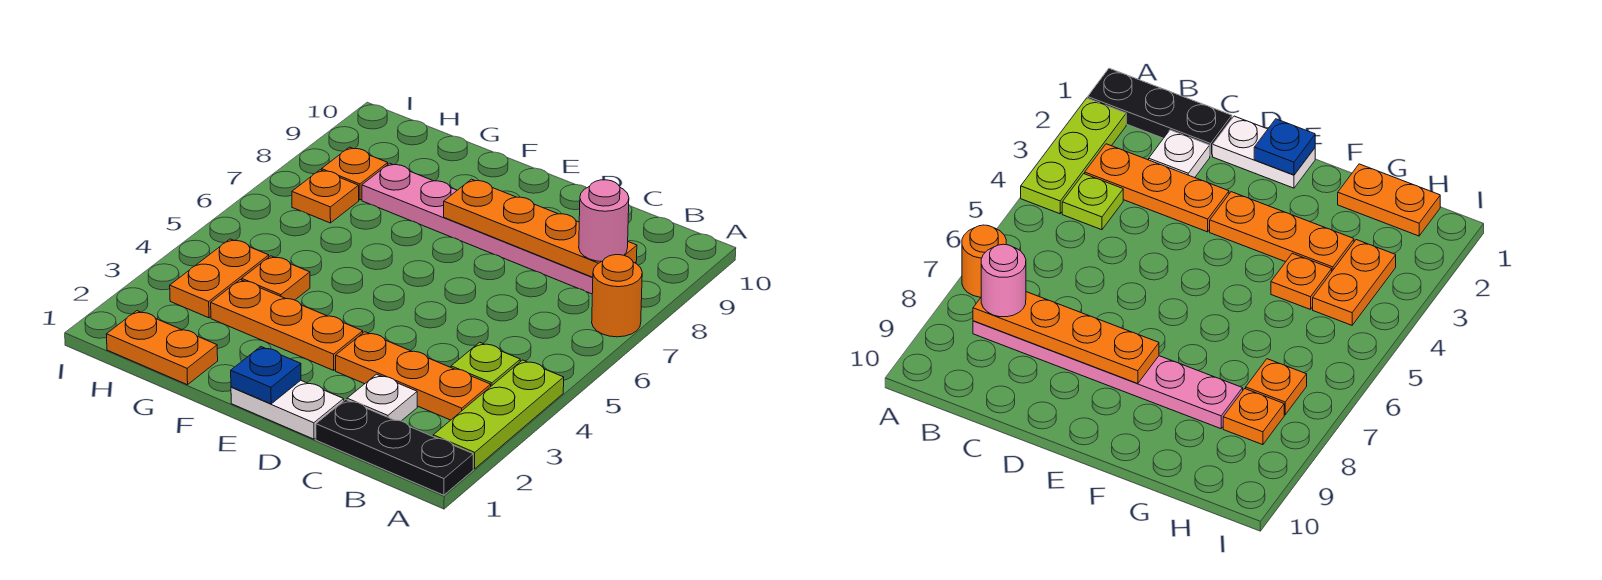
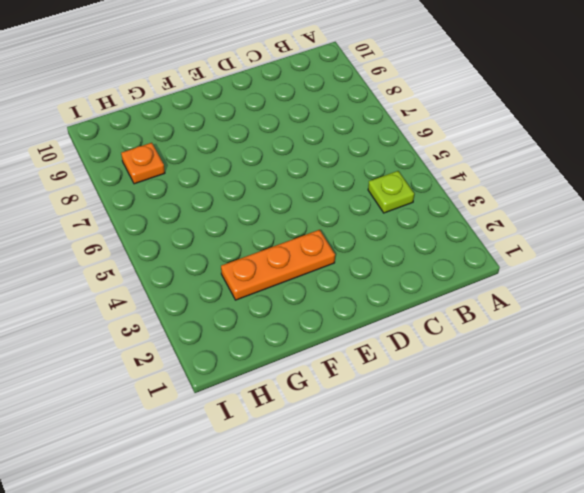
none -> black 1x3 plate [316,400,473,495]
none -> lime 1x3 plate [433,360,564,469]
none -> orange 1x1 round brick [592,255,642,337]

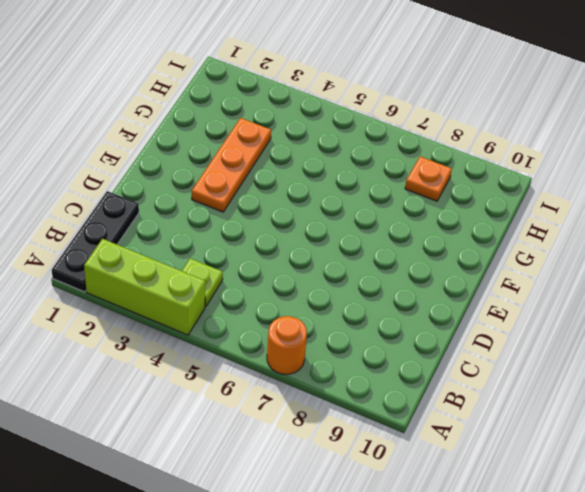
lime 1x3 brick [84,239,205,335] -> lime 1x3 plate [433,360,564,469]
none -> orange 1x3 plate [336,332,491,420]
none -> pink 1x6 plate [362,163,636,294]
none -> white 1x1 plate [347,374,417,421]

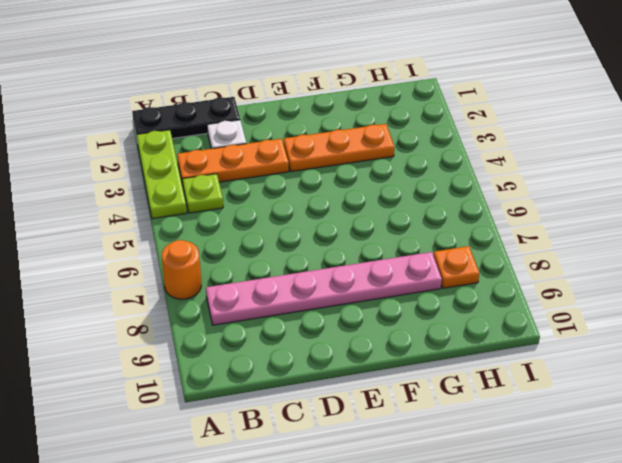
none -> white 1x2 plate [231,380,344,439]
none -> orange 1x2 plate [106,311,218,385]
none -> orange 1x1 plate [242,256,310,300]

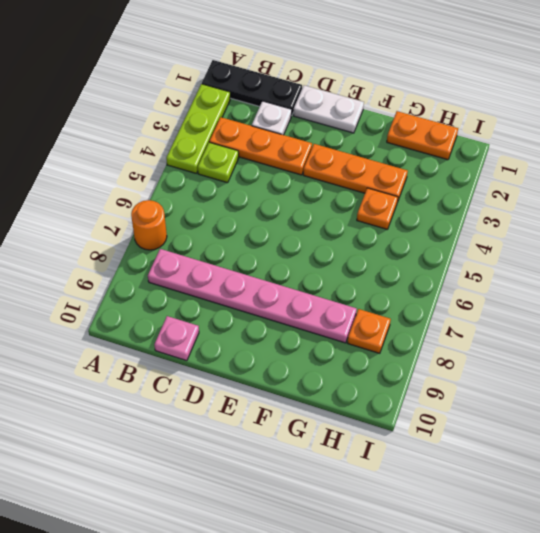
pink 1x1 plate [154,316,199,361] -> none
none -> orange 1x2 plate [170,239,269,318]
none -> orange 1x1 plate [292,170,359,223]
none -> orange 1x4 plate [444,179,637,277]

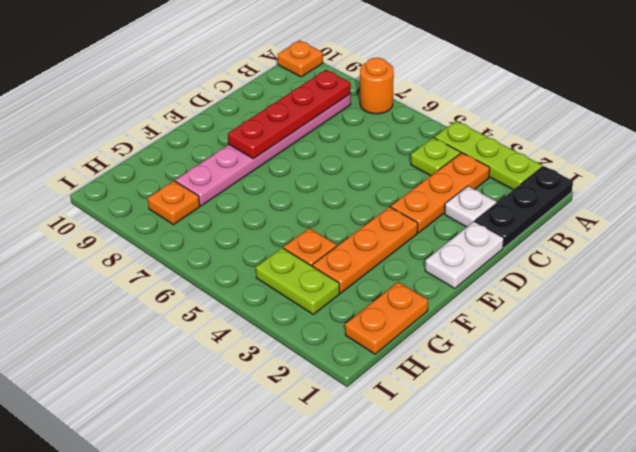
orange 1x1 plate [278,40,323,77] -> orange 1x1 plate moved to [292,170,359,223]
red 1x4 plate [228,70,351,159] -> orange 1x4 plate [444,179,637,277]
lime 1x2 plate [256,248,340,314] -> orange 1x2 plate [170,239,269,318]
none -> blue 1x1 plate [231,347,301,404]
none -> pink 1x1 round brick [579,180,629,262]

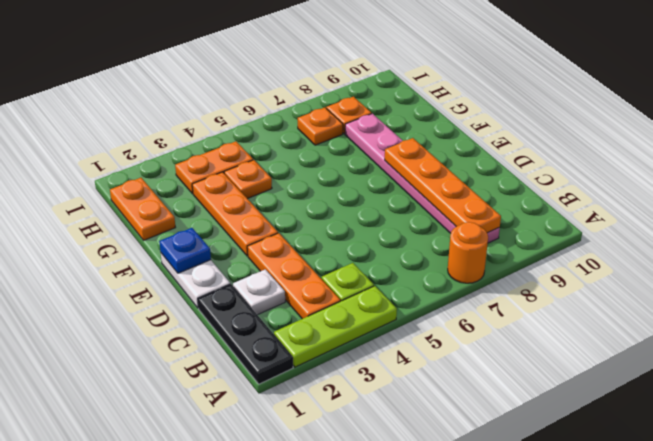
none -> pink 1x1 round brick [579,180,629,262]

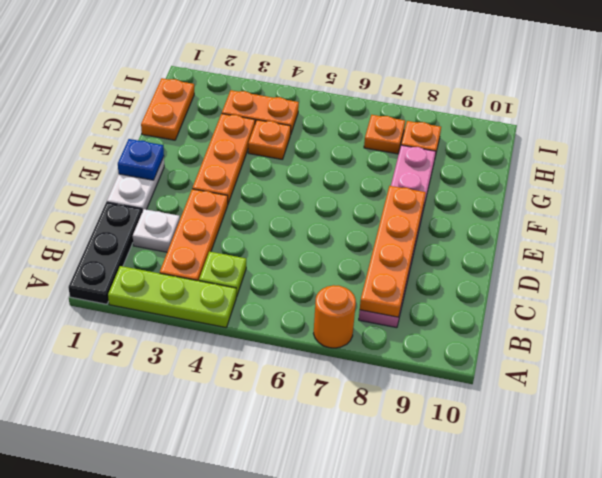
none -> pink 1x1 round brick [579,180,629,262]

